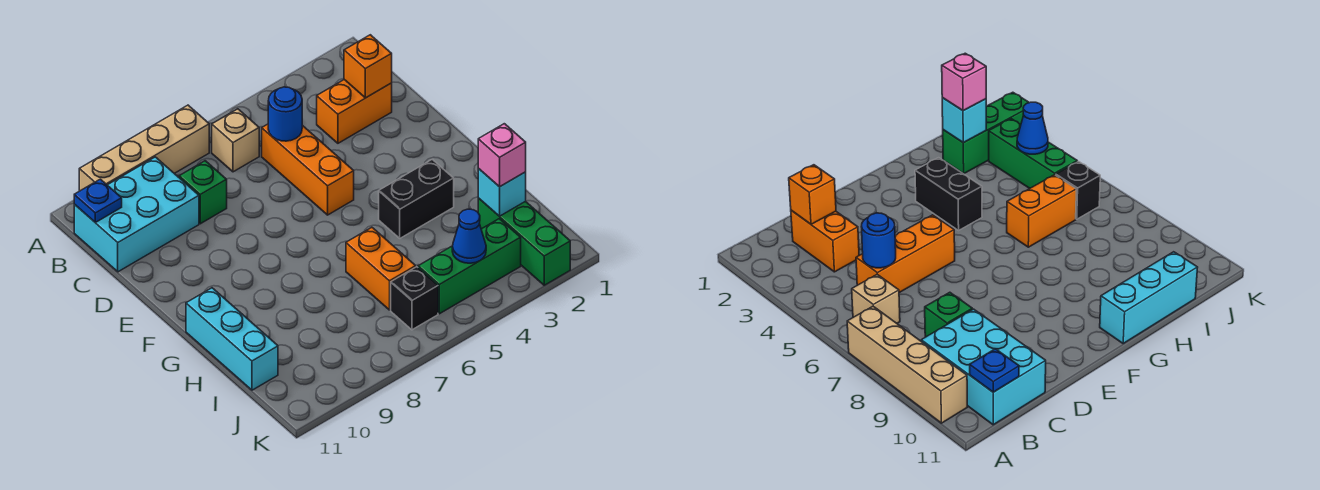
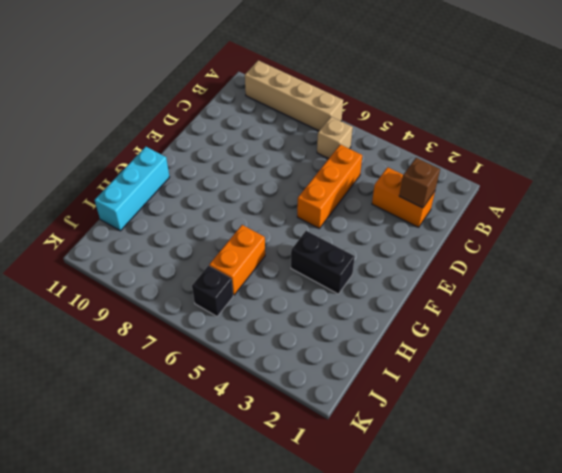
brown 1x1 brick [399,158,440,208] -> orange 1x1 brick [344,35,392,98]
none -> cyan 2x3 brick [74,157,199,272]
none -> green 1x1 brick [179,161,227,224]
none -> green 1x3 brick [478,198,570,285]

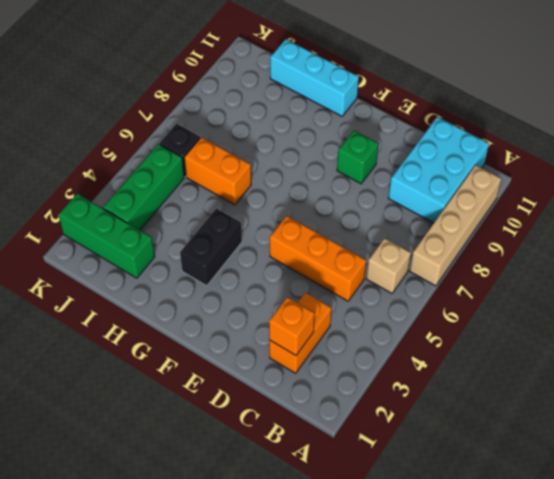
green 1x1 brick [337,131,378,184] -> green 1x1 brick moved to [179,161,227,224]
none -> blue 1x1 plate [74,179,122,222]
none -> blue 1x1 round brick [268,87,302,141]
none -> cyan 1x1 brick [478,169,526,216]

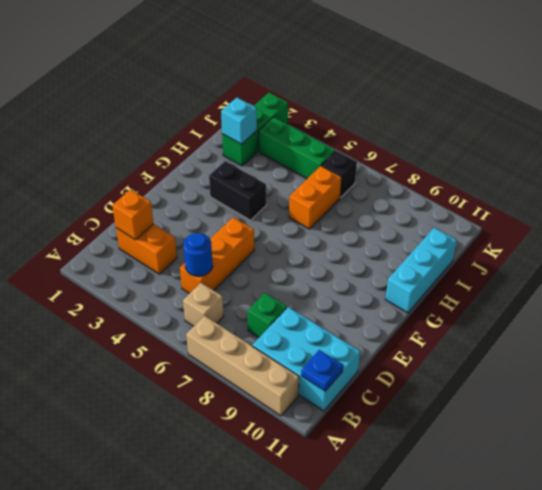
none -> blue 1x1 cone [452,209,486,263]
none -> pink 1x1 brick [478,124,526,187]

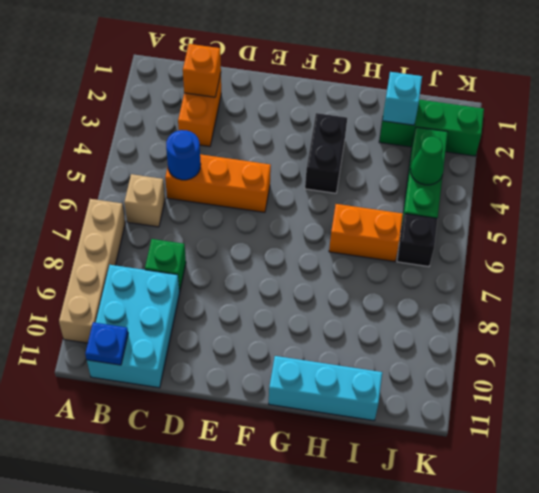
green 1x1 cone [410,137,444,185] -> blue 1x1 cone [452,209,486,263]
none -> pink 1x1 brick [478,124,526,187]

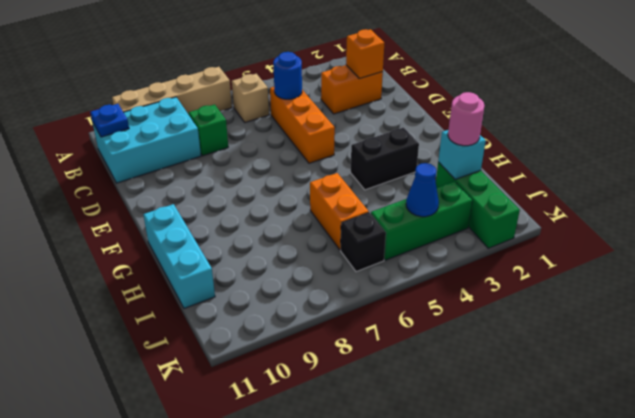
pink 1x1 round brick [448,92,485,146] -> pink 1x1 brick [478,124,526,187]

